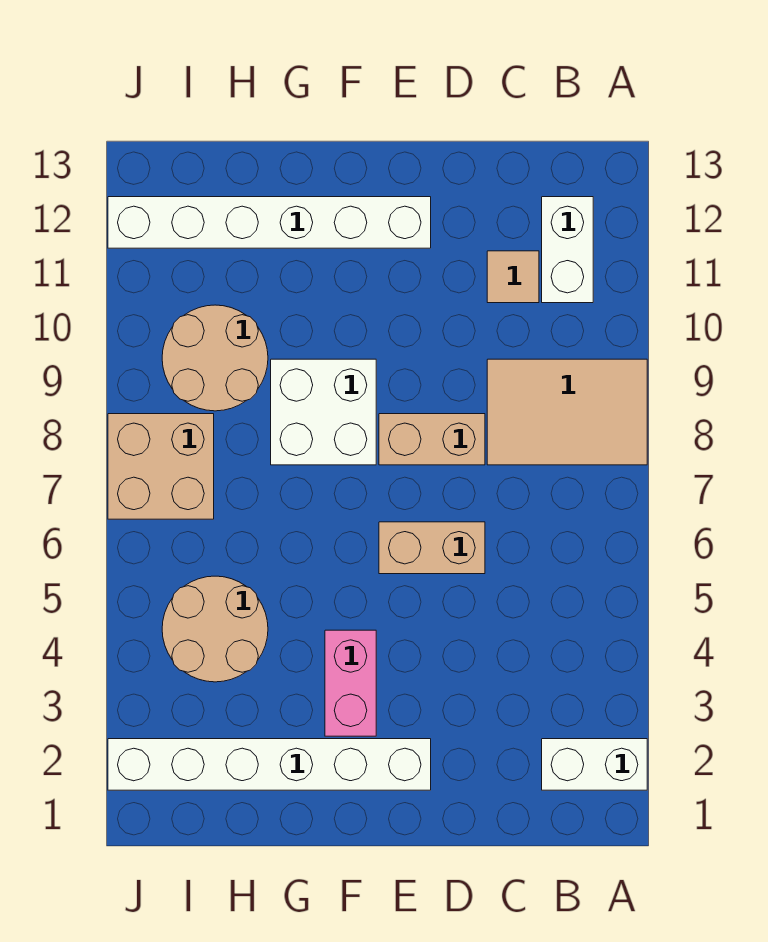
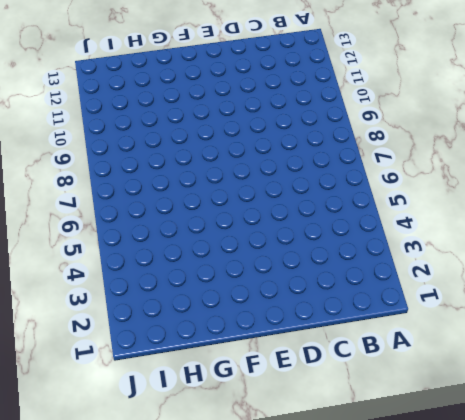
none -> white 1x2 brick [542,739,647,790]
none -> tan 2x3 tile [487,359,647,465]
none -> white 1x2 brick [542,197,593,303]

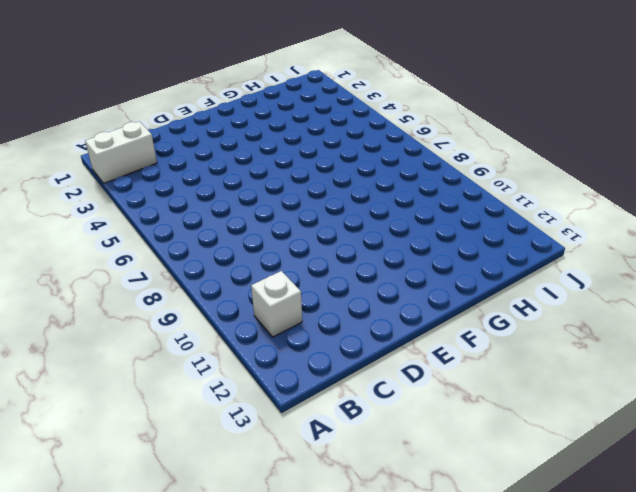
white 1x1 brick [251,271,302,337] -> white 1x2 brick [542,197,593,303]
none -> tan 2x3 tile [487,359,647,465]
none -> tan 1x1 tile [487,251,539,303]
none -> tan 1x2 brick [379,522,485,574]

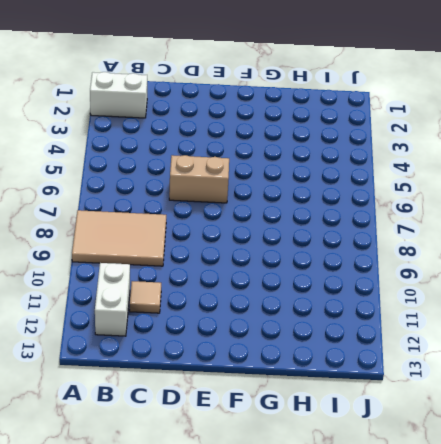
none -> tan 1x2 brick [379,414,485,465]
none -> white 1x6 brick [108,739,431,790]
none -> white 1x6 brick [108,197,431,248]

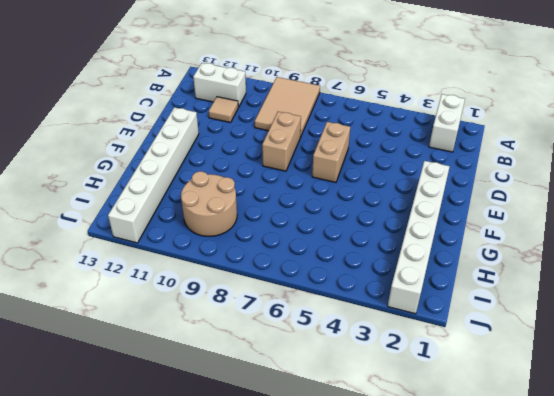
none -> pink 1x2 brick [325,630,376,736]
none -> white 2x2 brick [271,359,376,465]
none -> tan 2x2 round brick [162,576,268,682]

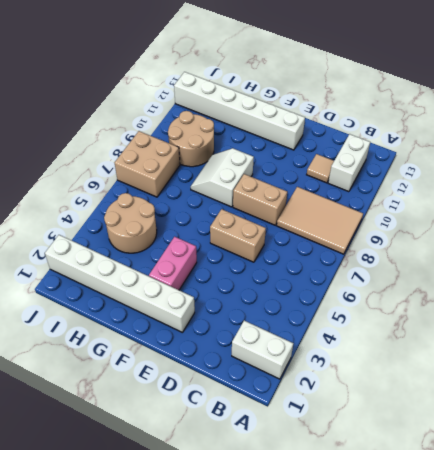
white 2x2 slope [191,148,254,207] -> white 2x2 brick [271,359,376,465]

